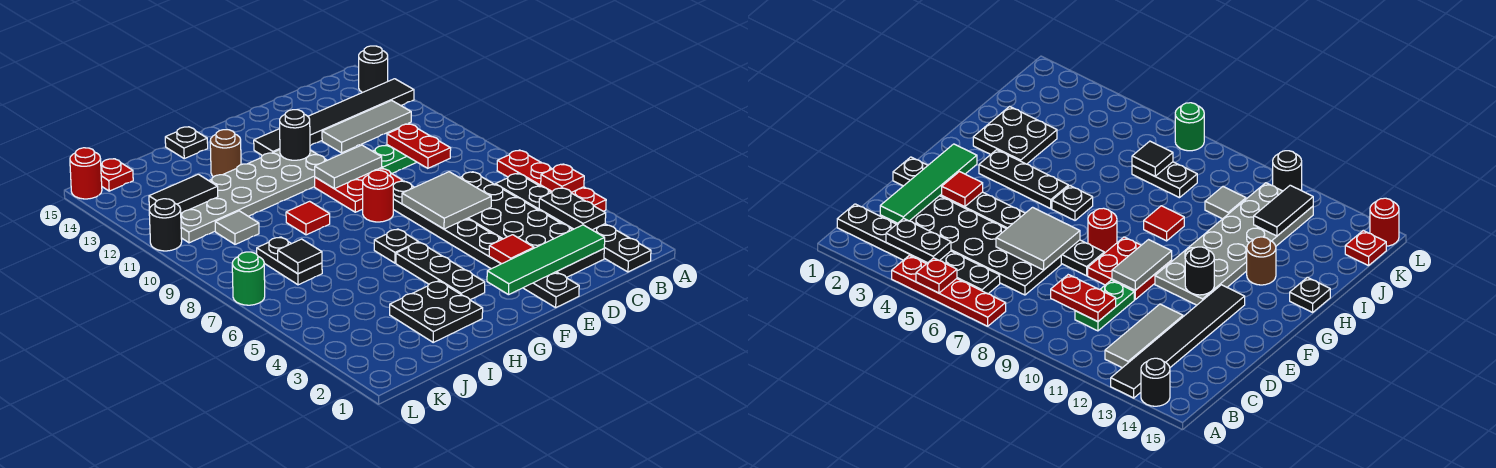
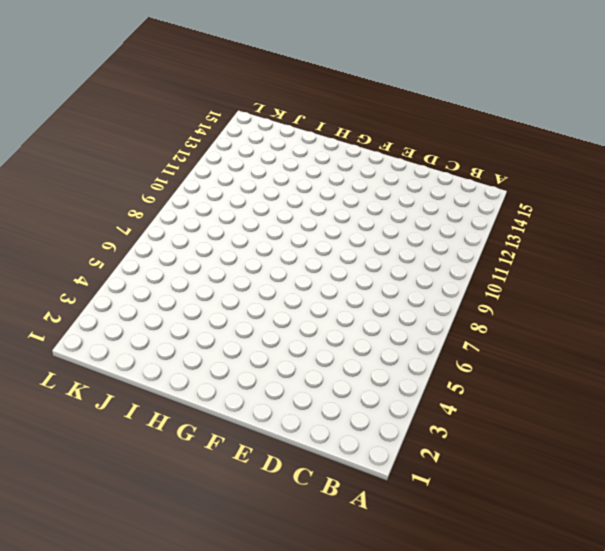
none -> red 1x4 plate [497,150,606,211]
none -> black 1x6 tile [254,79,414,156]
none -> black 1x1 round brick [359,46,388,93]
none -> black 1x6 plate [495,173,651,272]

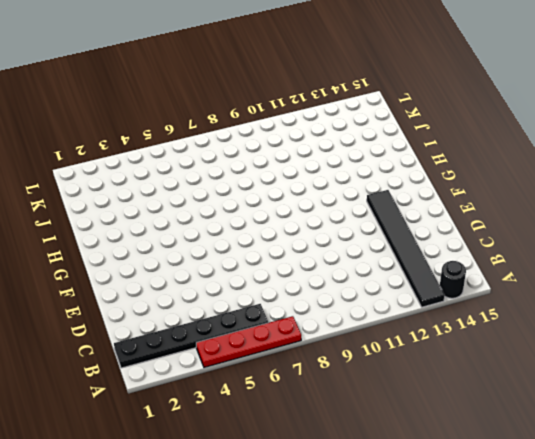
none -> grey 1x3 tile [322,101,411,153]
none -> black 2x6 plate [460,172,604,278]
none -> green 1x2 plate [373,145,417,174]
none -> black 1x8 plate [393,181,579,308]

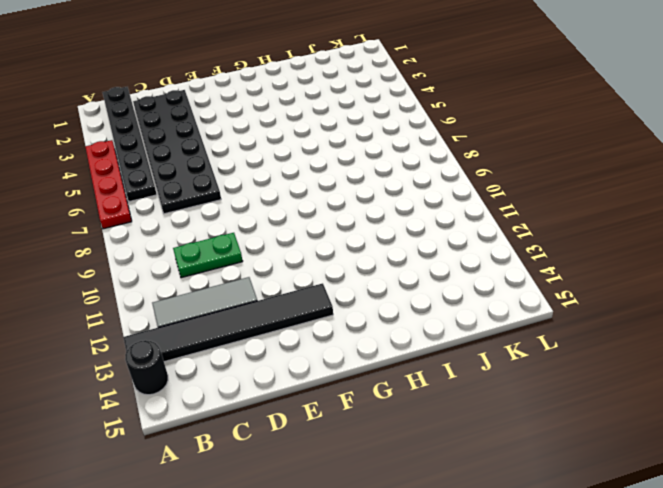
none -> black 1x8 plate [393,181,579,308]
none -> red 2x2 plate [315,168,403,212]
none -> red 1x1 round brick [363,170,393,222]
none -> grey 2x6 plate [149,150,327,243]

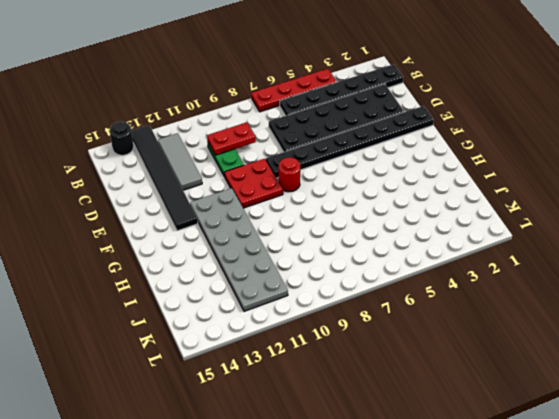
none -> black 1x3 plate [396,242,485,300]
none -> black 1x1 plate [374,229,418,263]
none -> black 2x2 plate [390,281,483,342]
none -> red 1x1 tile [286,201,330,235]

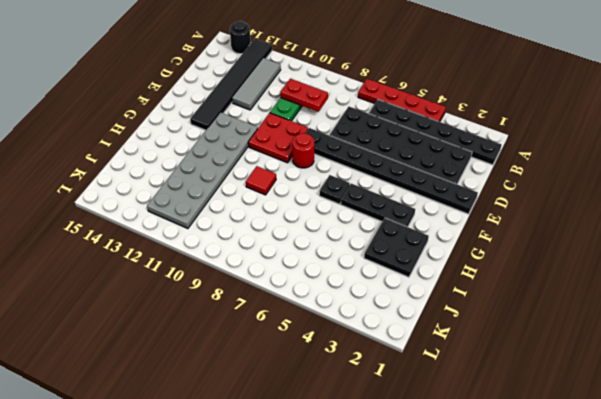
none -> brown 1x1 round brick [210,130,241,177]
none -> black 1x1 plate [165,127,208,159]
none -> black 1x2 plate [257,237,322,285]
none -> grey 1x1 tile [215,211,259,244]

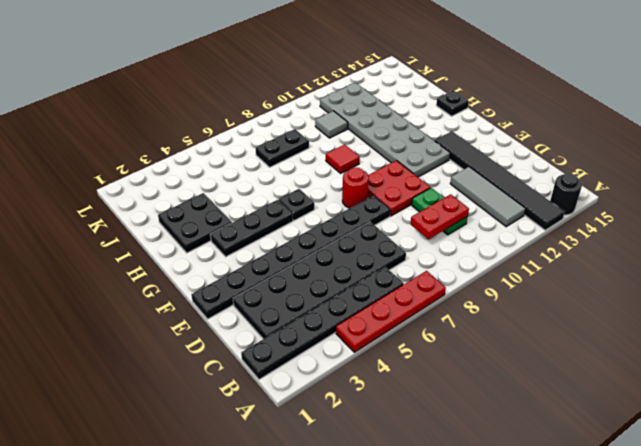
none -> brown 1x1 round brick [210,130,241,177]
none -> red 1x1 plate [101,159,133,191]
none -> green 1x1 round brick [232,252,265,305]
none -> black 1x1 round brick [149,199,182,251]

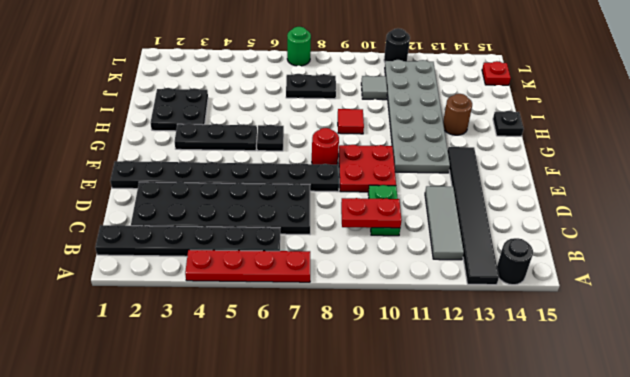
none -> red 1x1 round brick [70,148,102,199]
none -> red 1x1 plate [541,164,584,193]
none -> black 1x2 plate [539,188,606,230]
none -> green 1x4 tile [487,225,605,295]

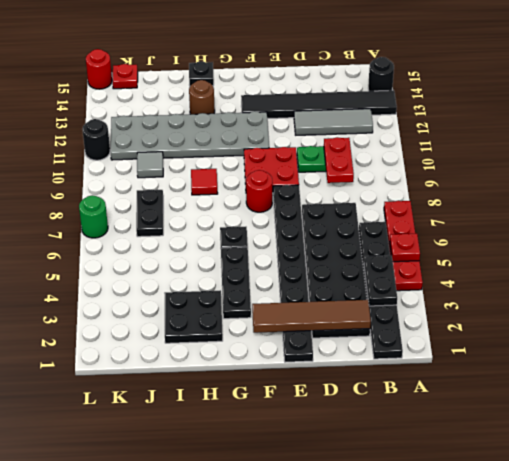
brown 1x4 tile [252,300,371,333] -> green 1x4 tile [487,225,605,295]
none -> grey 2x2 tile [402,172,491,229]
none -> red 1x1 tile [489,235,534,264]
none -> grey 1x2 tile [315,145,382,189]
none -> black 1x1 round brick [280,110,310,160]

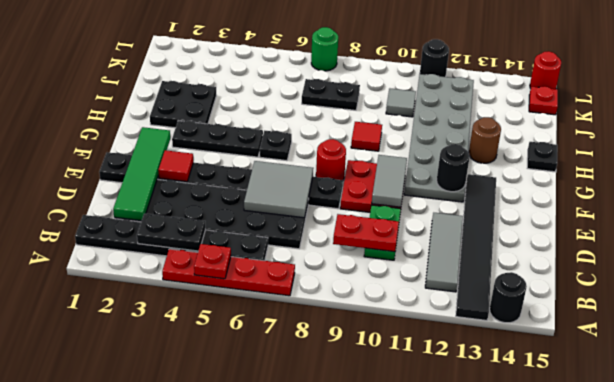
none -> black 1x1 tile [278,239,322,274]
none -> black 1x2 tile [149,174,218,213]

